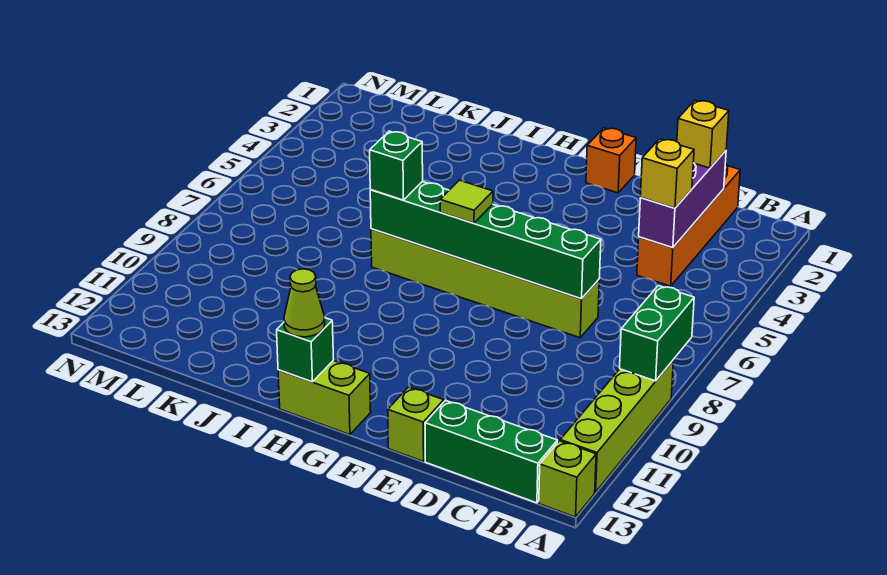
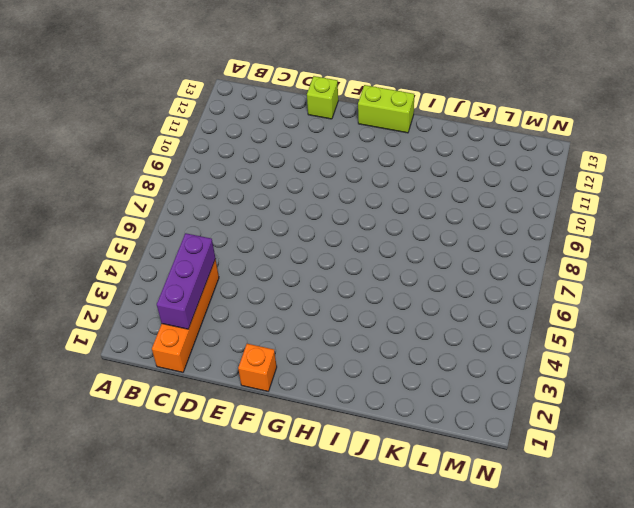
none -> lime 1x4 brick [560,361,673,492]
none -> lime 1x1 brick [539,441,596,517]
none -> green 1x3 brick [425,400,557,503]

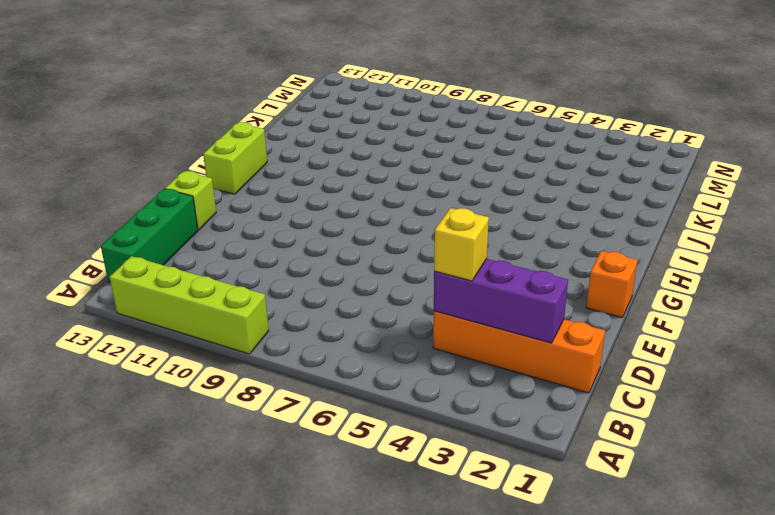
none -> lime 1x1 brick [539,441,596,517]
none -> lime 1x6 brick [371,229,599,338]
none -> green 1x2 brick [620,286,694,381]

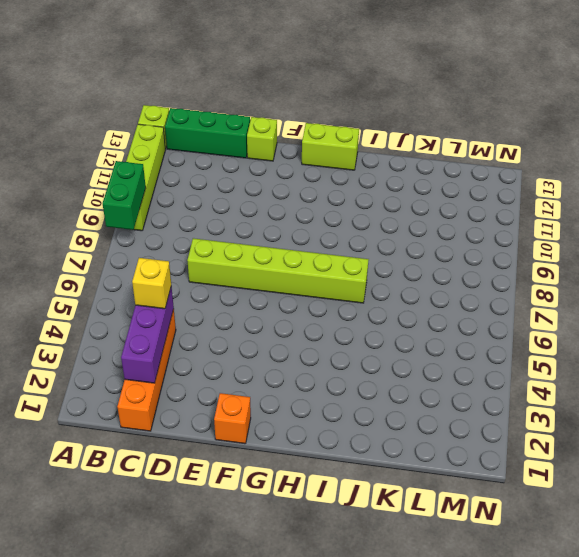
none -> green 1x6 brick [370,182,601,299]
none -> green 1x1 brick [277,318,334,382]
none -> yellow 1x1 brick [677,101,729,168]

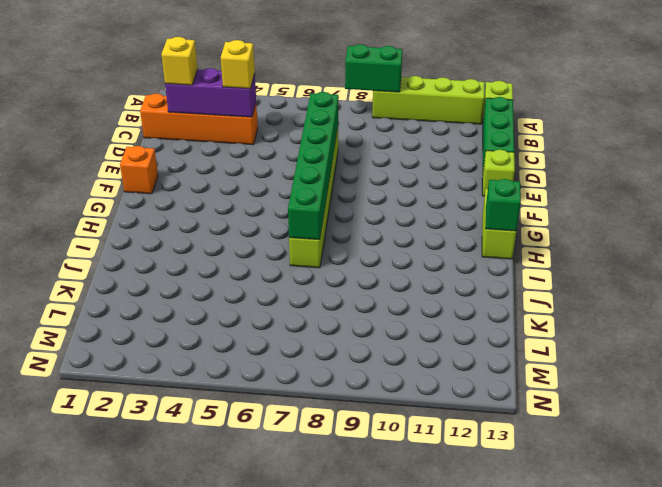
none -> lime 1x1 tile [440,180,493,223]
none -> lime 1x1 cone [284,269,325,337]
none -> green 1x1 brick [370,131,423,200]

